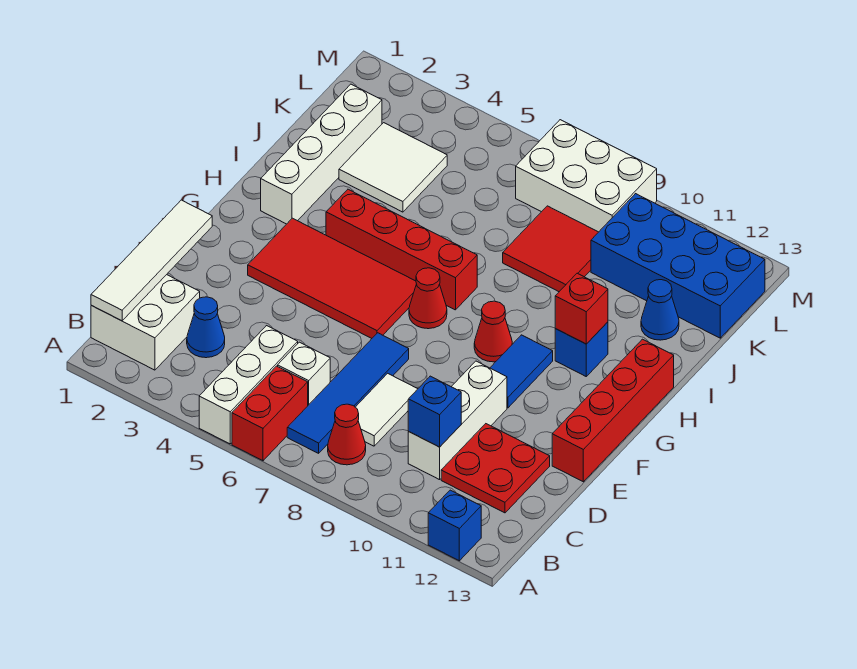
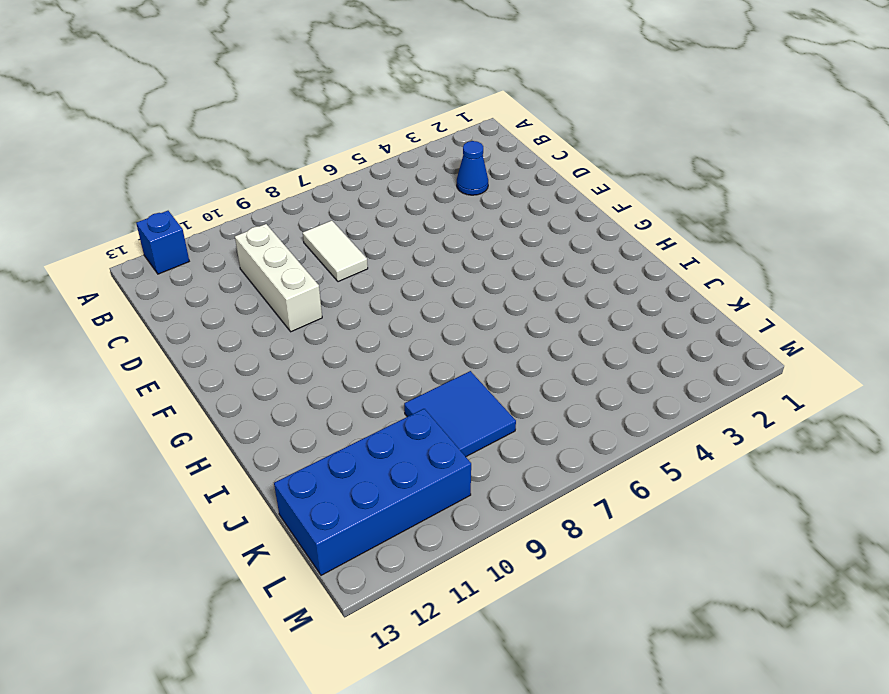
blue 2x2 tile [404,371,516,457] -> red 2x2 tile [503,206,598,292]
none -> white 1x3 brick [199,326,298,444]
none -> red 1x2 brick [232,366,308,461]
none -> white 2x2 brick [91,275,200,370]

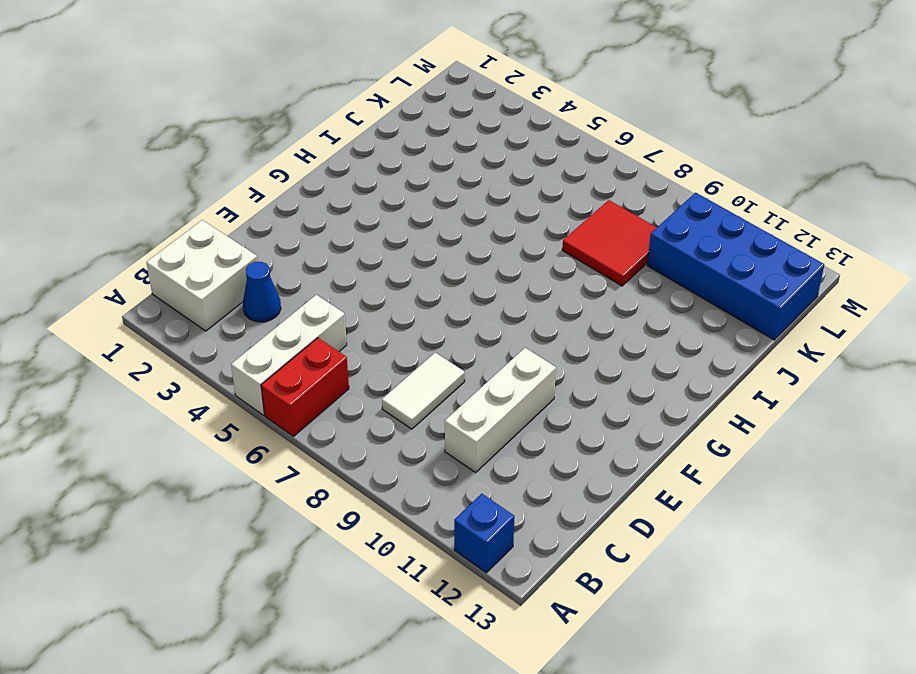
none -> blue 1x4 tile [287,333,409,453]
none -> red 1x1 cone [328,404,366,465]
none -> white 1x1 brick [278,342,330,405]

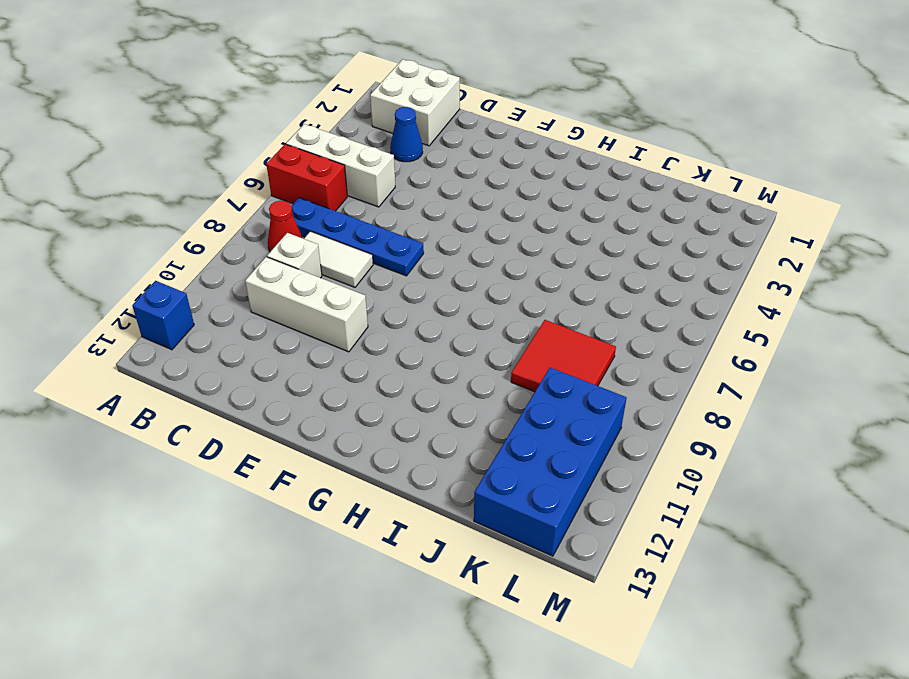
blue 1x4 plate [291,198,424,276] -> blue 1x4 tile [287,333,409,453]
white 1x1 brick [267,233,322,278] -> white 1x1 brick moved to [278,342,330,405]
none -> red 2x2 plate [441,424,550,513]
none -> red 1x4 brick [552,339,674,482]
none -> red 2x4 tile [248,218,416,338]

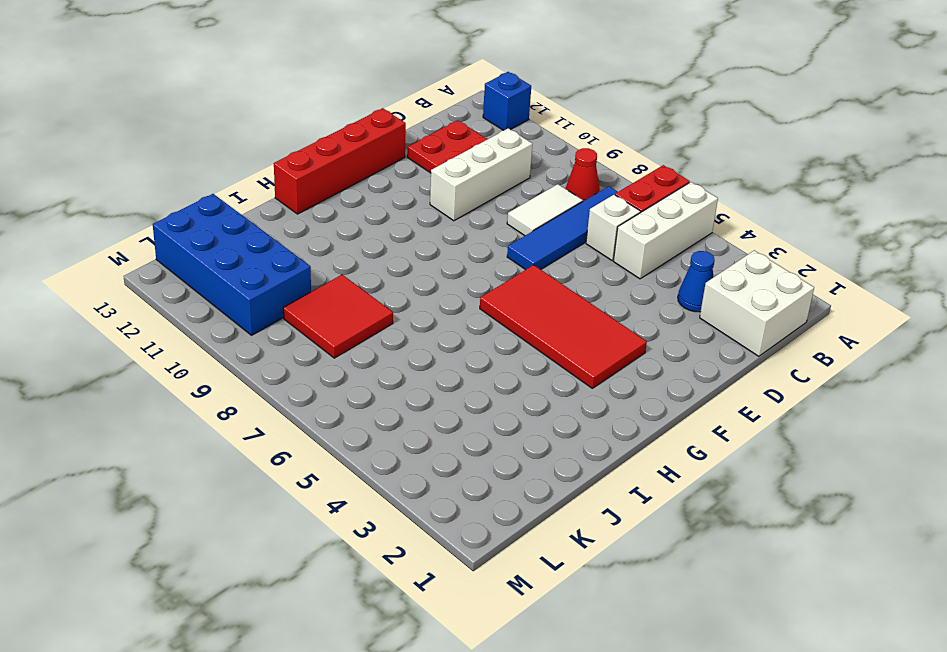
none -> blue 1x2 tile [490,335,553,408]
none -> red 1x1 cone [409,268,447,329]
none -> red 1x1 cone [474,301,512,362]

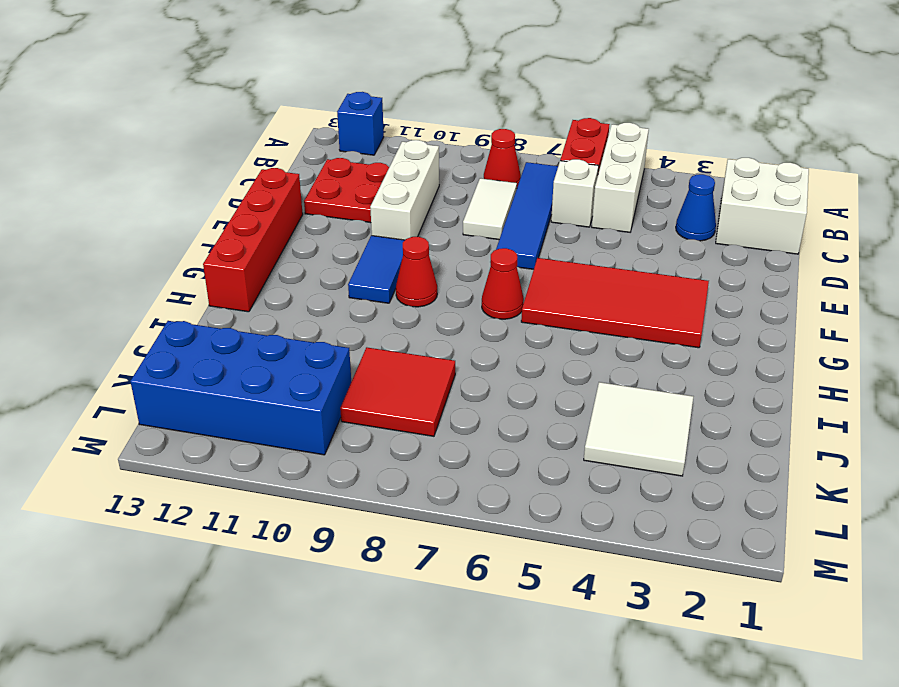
none -> white 1x4 brick [261,84,382,224]
none -> red 1x4 brick [326,189,477,310]
none -> blue 1x1 brick [555,322,608,376]

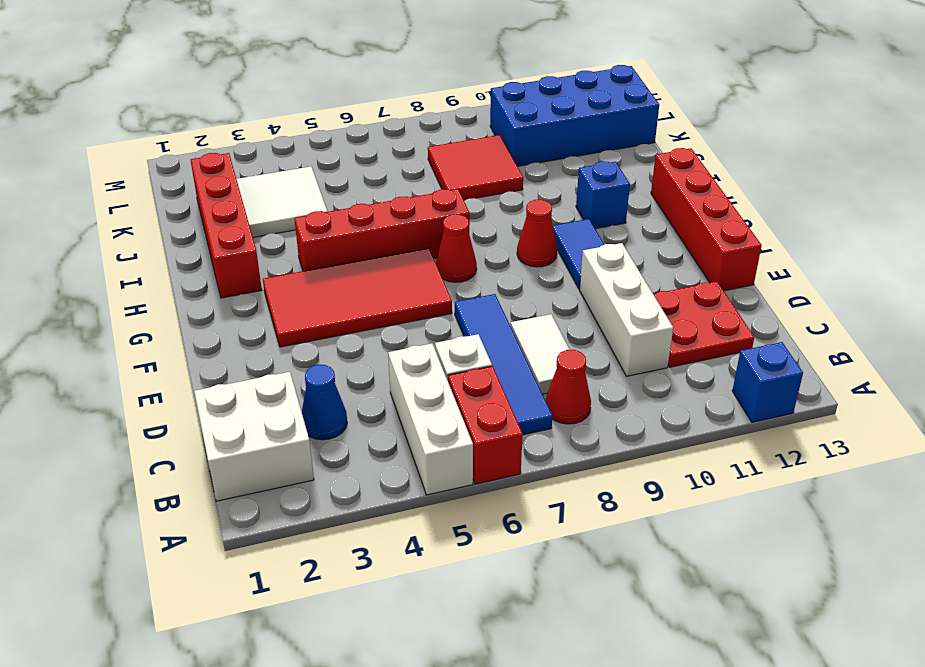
red 1x4 brick [191,153,262,298] -> white 1x4 brick [261,84,382,224]
none -> blue 1x1 cone [641,280,679,340]
none -> white 2x3 brick [516,120,657,232]
none -> white 1x4 tile [91,200,212,321]

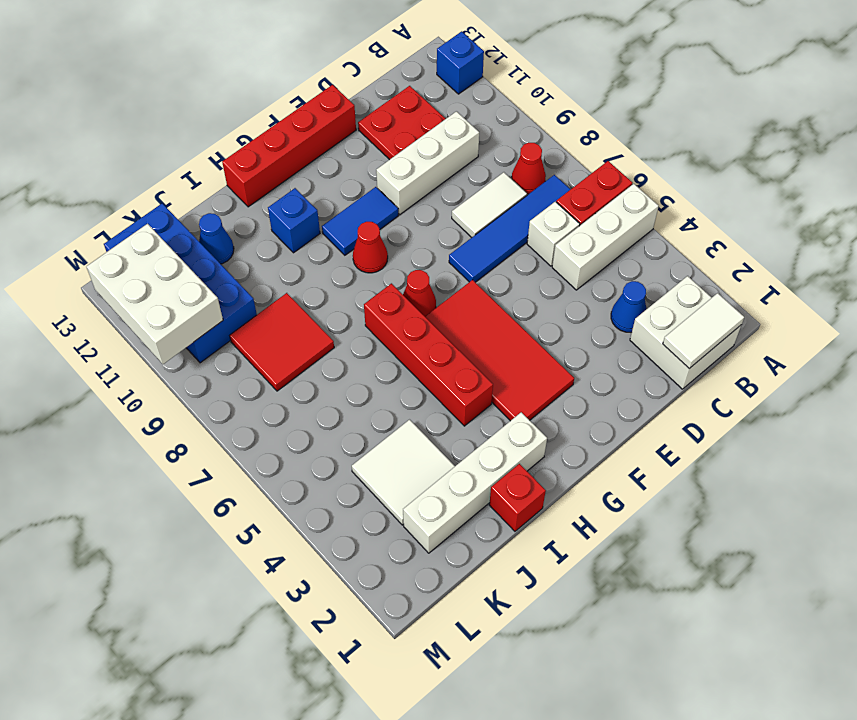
white 1x2 tile [663,293,744,368] -> white 1x4 tile [91,200,212,321]
red 1x1 brick [489,464,546,531] -> red 1x1 brick moved to [555,273,608,344]
white 2x3 brick [86,224,223,364] -> white 2x3 brick moved to [516,120,657,232]
none -> blue 1x1 brick [408,376,461,447]

